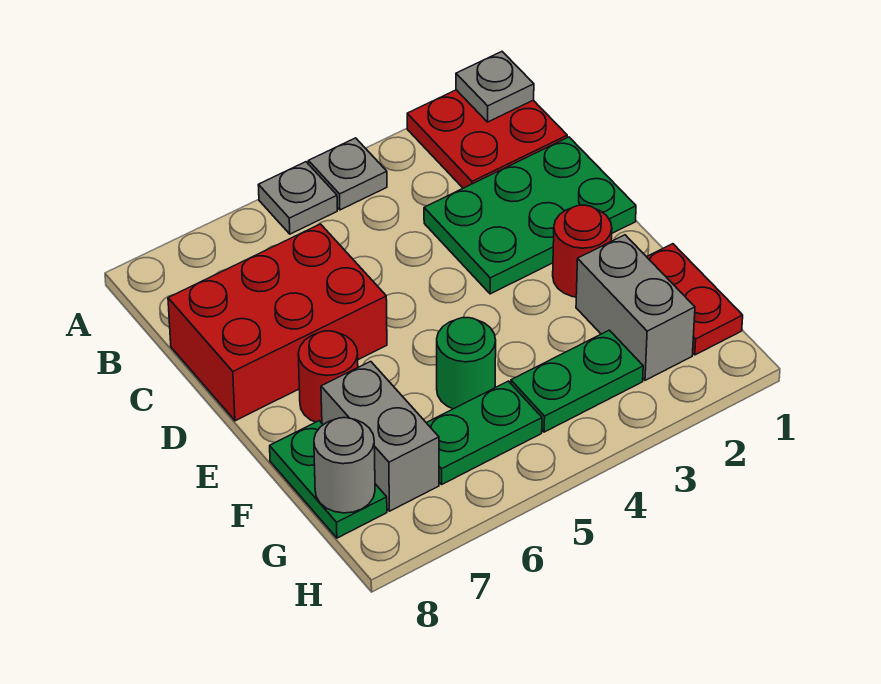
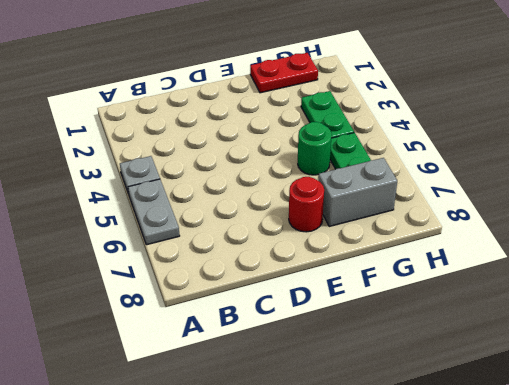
grey 1x2 plate [128,179,180,245] -> grey 1x1 plate [258,162,337,234]
none -> red 2x2 plate [407,90,567,188]
none -> green 2x3 plate [424,137,636,294]
none -> red 2x3 brick [168,224,387,421]

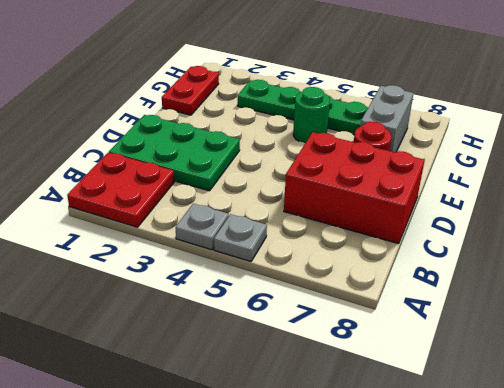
none -> red 1x1 round brick [553,205,612,297]
none -> grey 1x2 brick [576,235,695,380]
none -> green 1x2 plate [270,421,387,538]

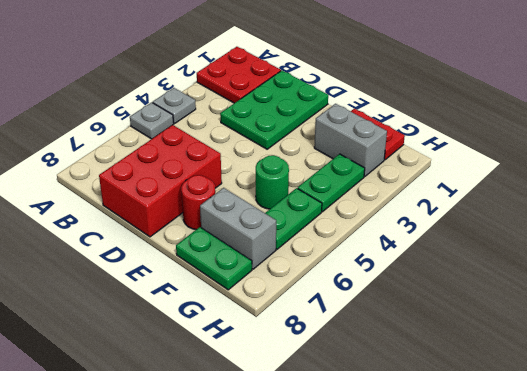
none -> red 1x1 round brick [553,205,612,297]
none -> grey 1x1 plate [456,52,534,122]
none -> grey 1x1 round brick [314,418,375,513]

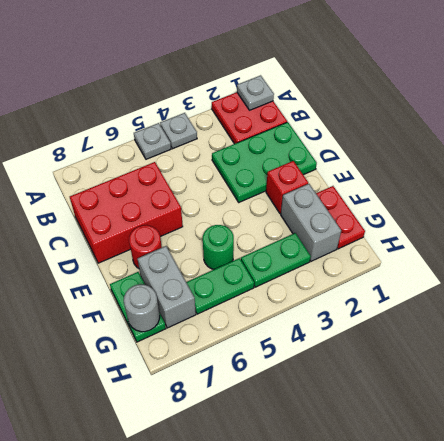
red 1x1 brick [266,161,308,214] -> red 1x1 round brick [553,205,612,297]

